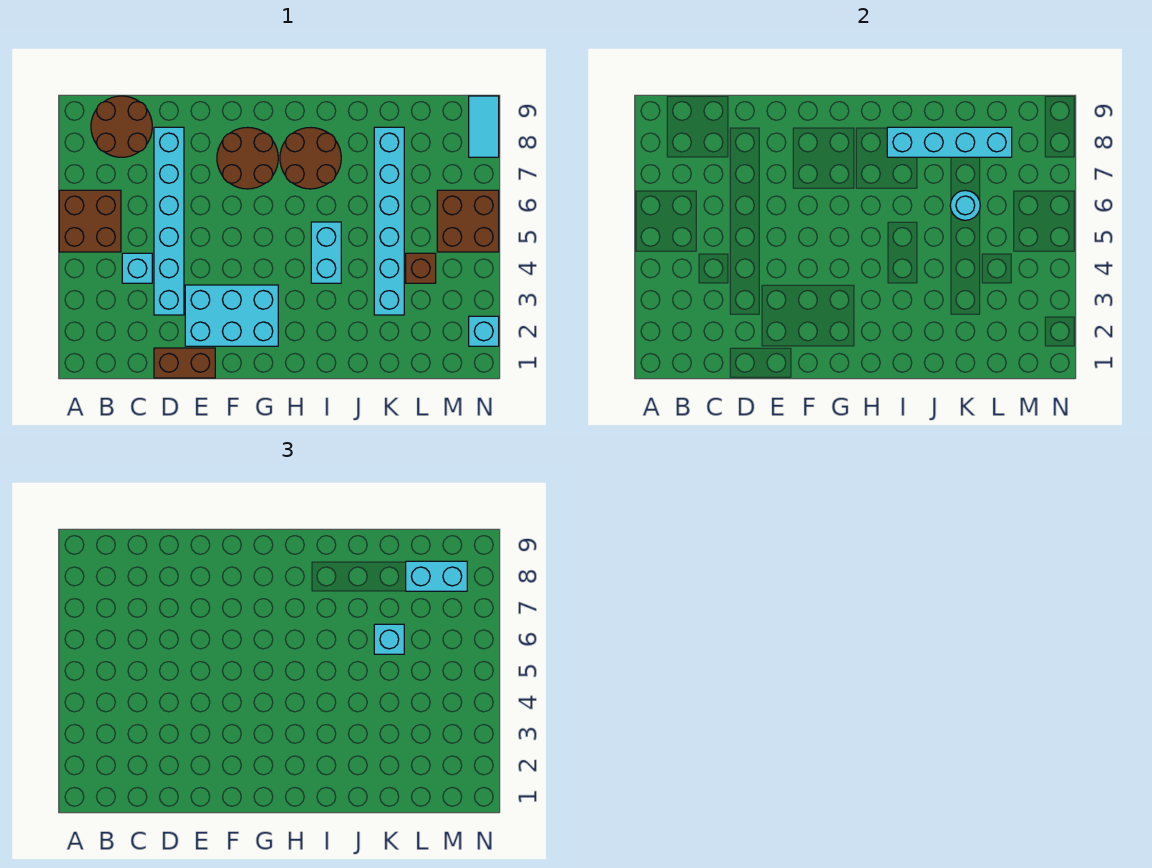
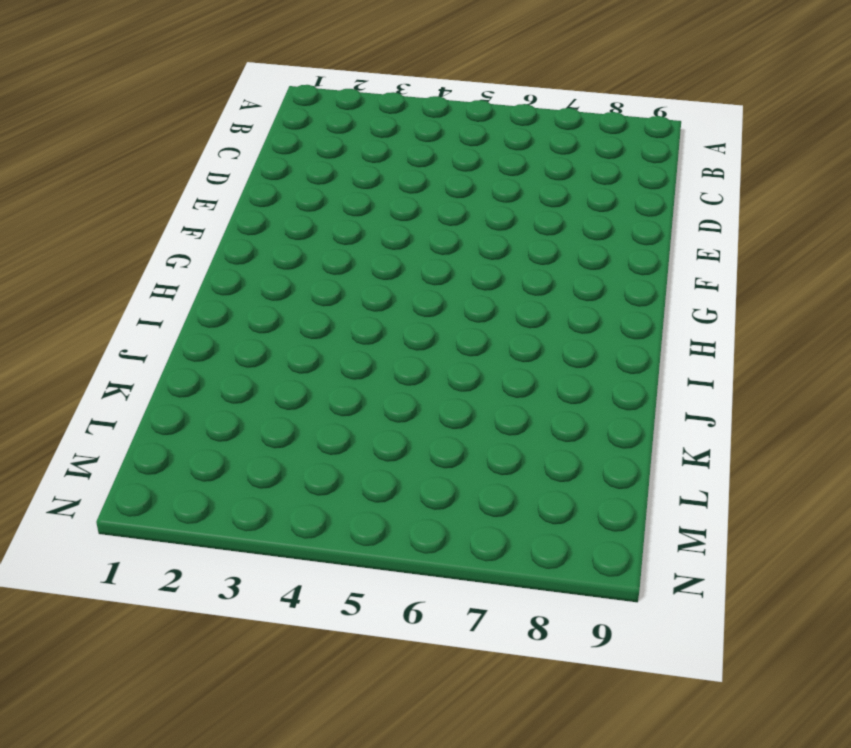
none -> brown 2x2 brick [59,190,121,252]
none -> brown 2x2 round brick [91,96,152,157]
none -> cyan 1x1 brick [122,253,152,283]

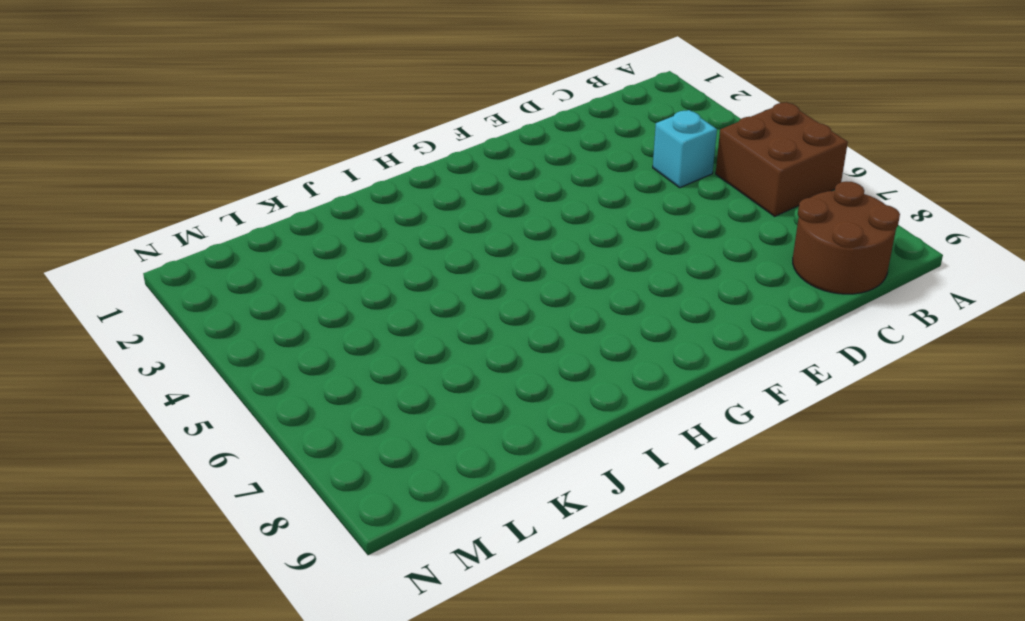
none -> brown 1x2 brick [154,348,215,378]
none -> cyan 1x6 brick [154,127,184,315]
none -> cyan 2x3 brick [185,285,278,346]

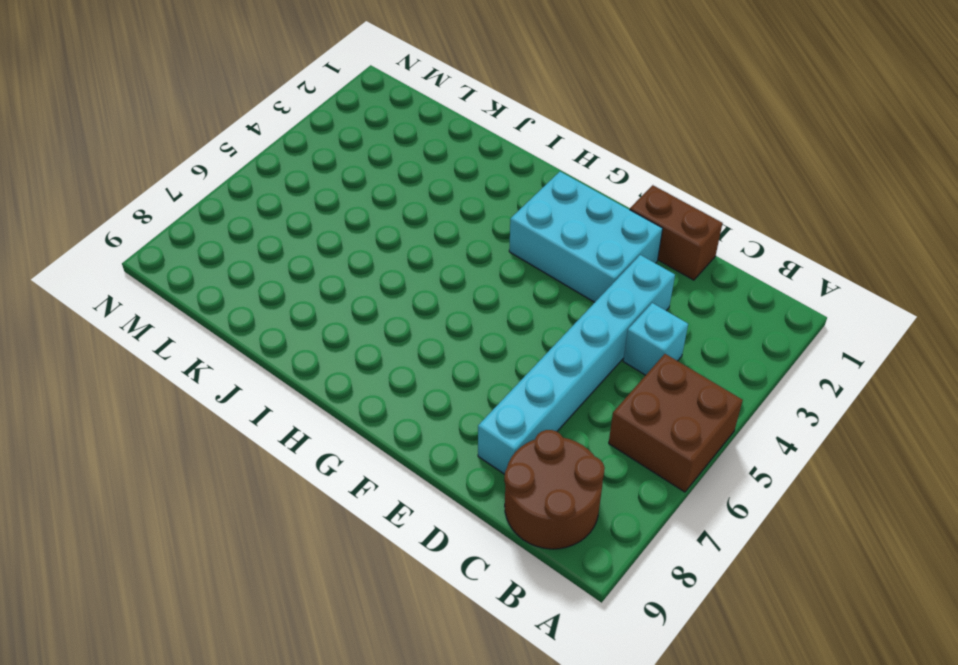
none -> brown 2x2 round brick [217,127,278,189]
none -> brown 2x2 round brick [280,127,341,189]
none -> cyan 1x2 brick [311,222,341,283]

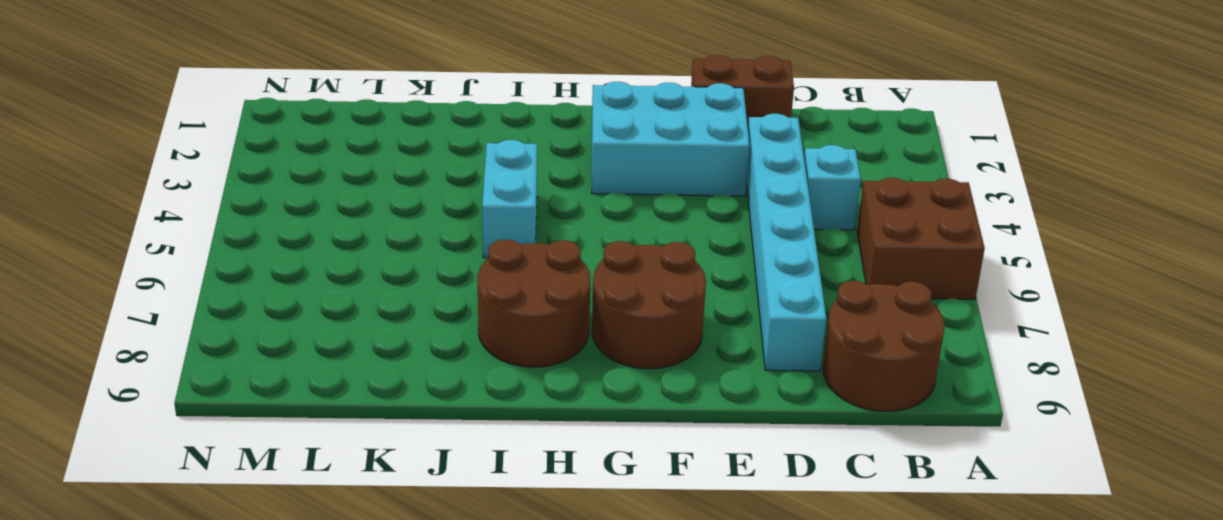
none -> cyan 1x6 brick [374,127,404,315]
none -> brown 1x1 brick [406,253,436,283]
none -> brown 2x2 brick [437,190,499,252]

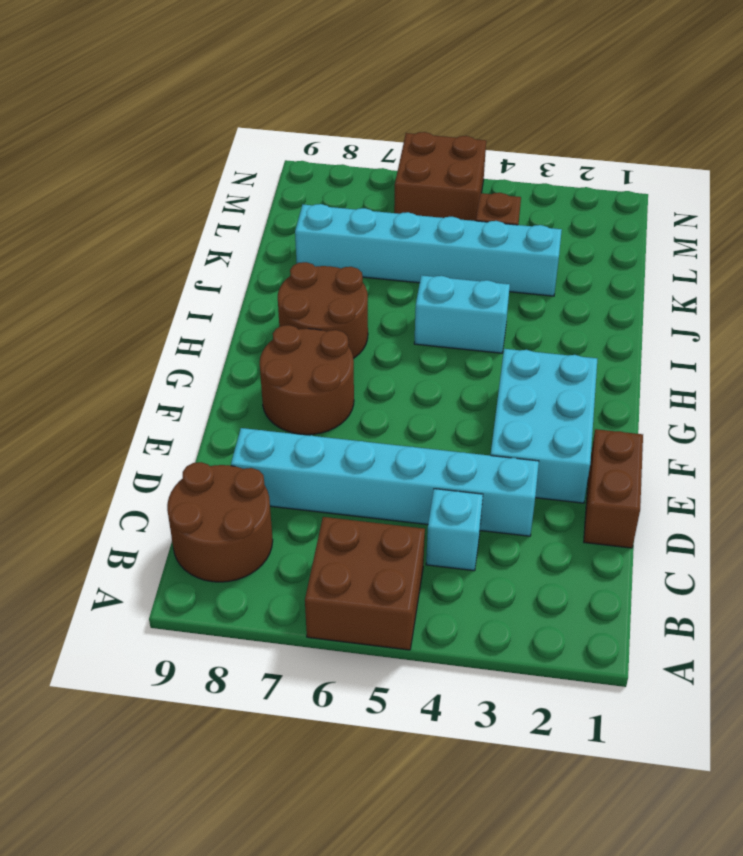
none -> cyan 1x1 brick [469,316,499,346]
none -> cyan 1x2 tile [469,96,499,157]
none -> cyan 1x4 brick [887,127,1012,157]

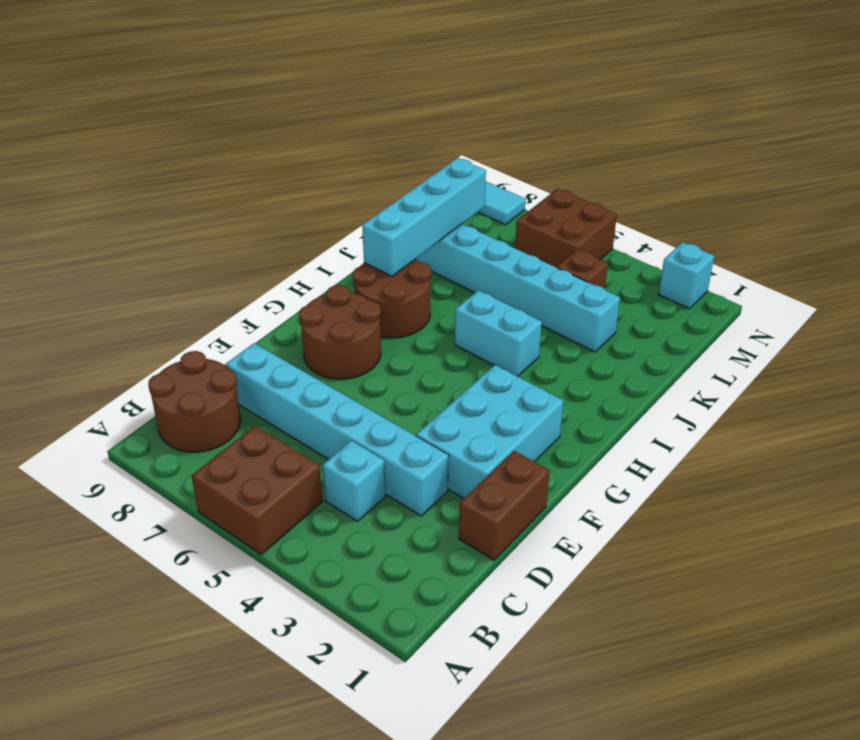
none -> cyan 1x1 round brick [950,190,980,220]
none -> cyan 1x1 brick [374,624,404,654]
none -> cyan 1x2 brick [406,561,467,591]

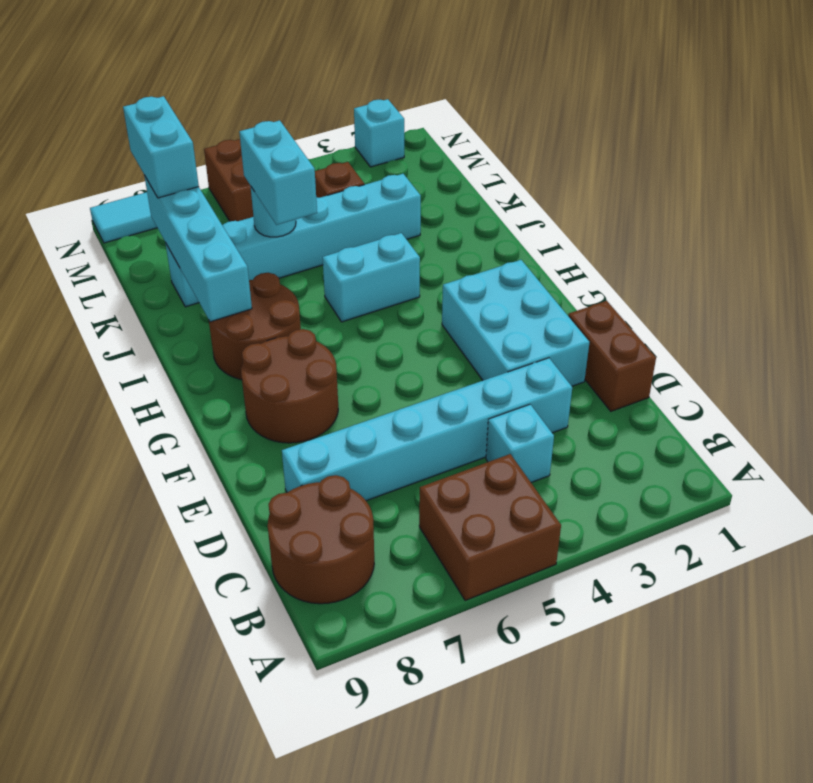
cyan 1x2 brick [239,120,317,225] -> cyan 1x1 brick [374,624,404,654]

